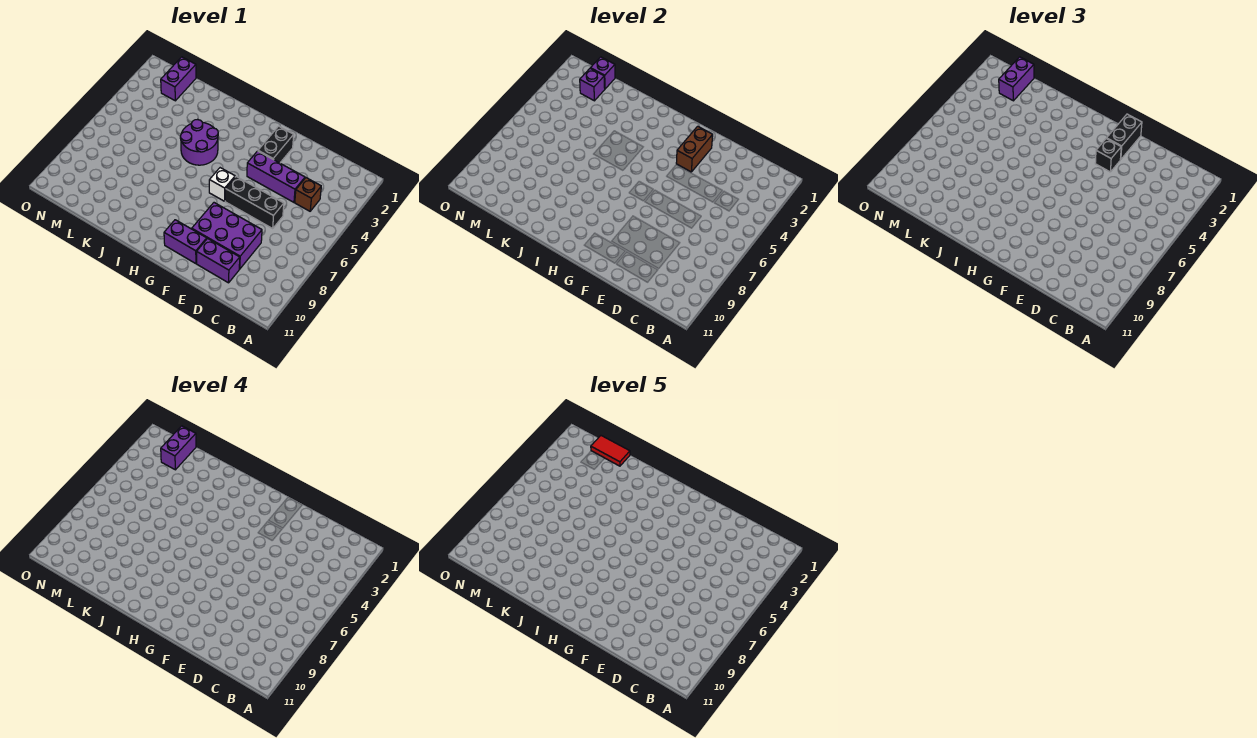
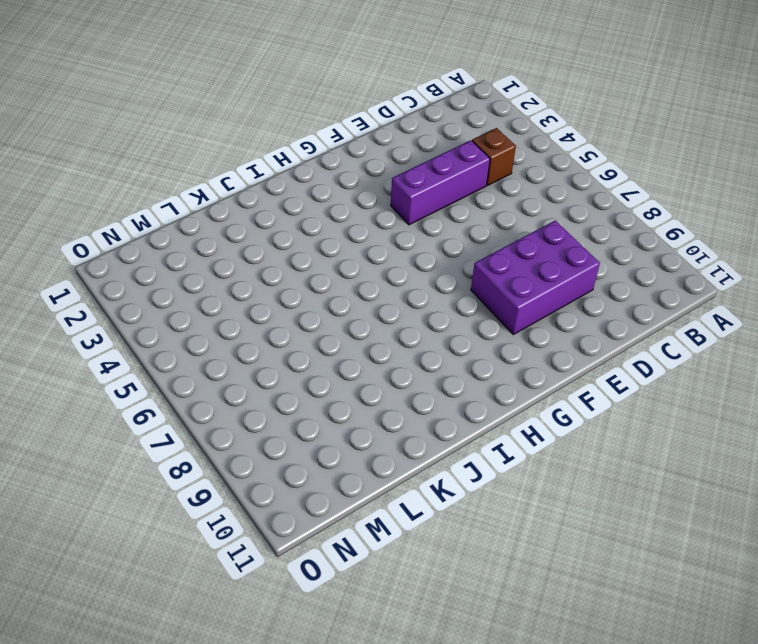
none -> black 1x3 brick [225,177,284,228]
none -> purple 1x2 brick [197,239,240,283]
none -> black 1x2 brick [258,126,294,163]

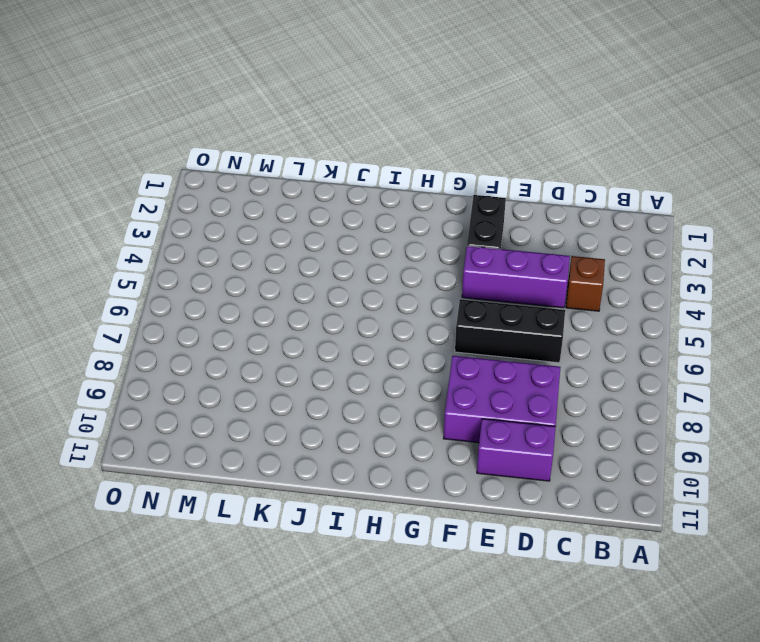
none -> purple 1x2 brick [164,220,207,264]
none -> white 1x1 brick [209,168,235,201]
none -> purple 2x2 round brick [180,119,218,165]

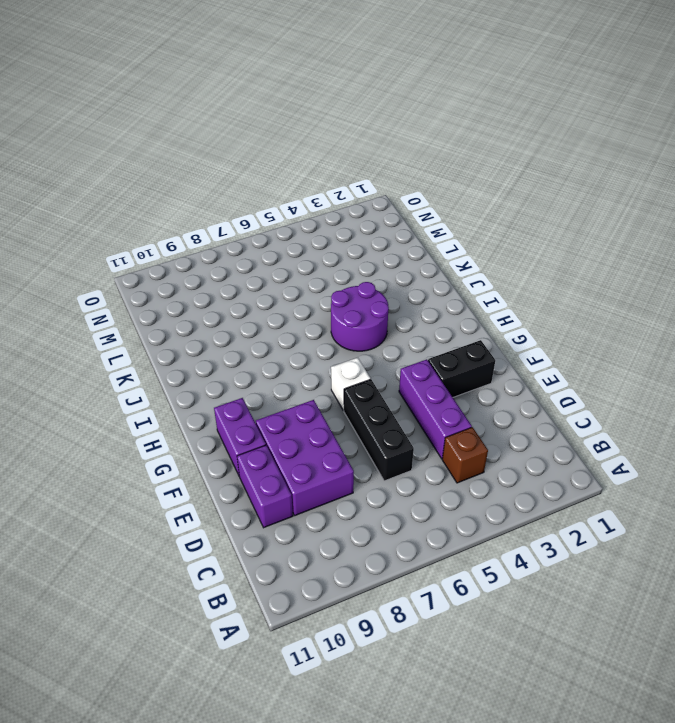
none -> purple 1x2 brick [161,57,196,101]
none -> brown 1x2 brick [676,126,713,172]
none -> purple 1x1 brick [591,57,615,89]

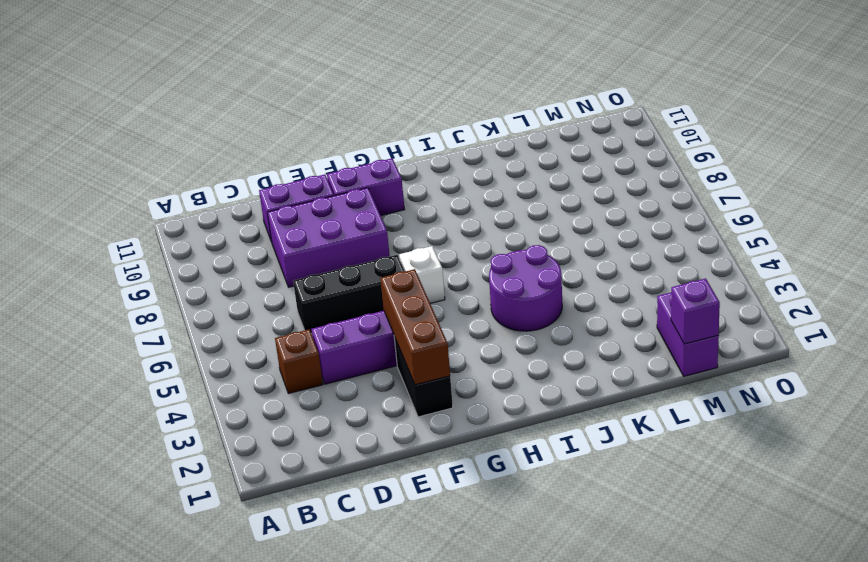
brown 1x3 brick [380,269,450,385] -> brown 1x2 brick [676,126,713,172]
none -> purple 1x1 brick [580,68,605,101]
none -> black 1x2 brick [1107,114,1142,160]
none -> black 1x1 brick [1095,139,1121,172]

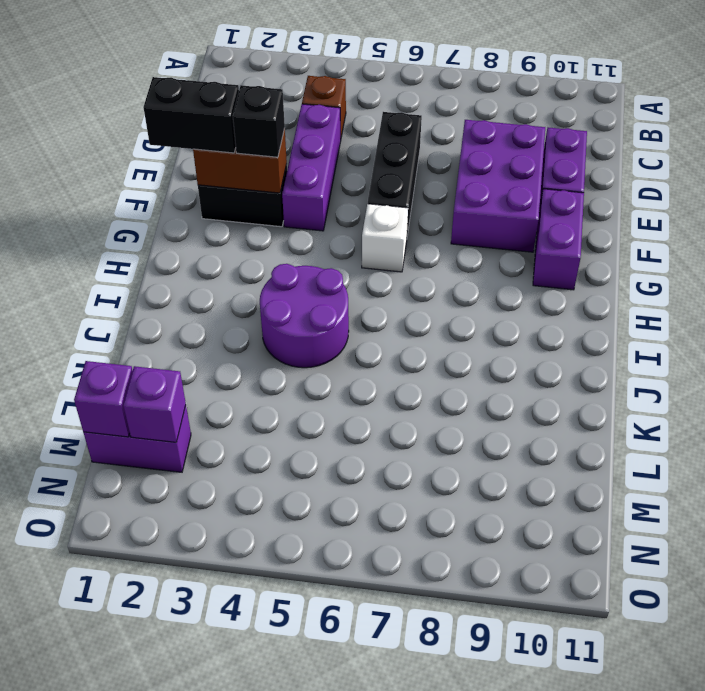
none -> purple 1x2 brick [999,57,1034,101]
none -> purple 1x2 brick [161,426,196,470]
none -> red 1x2 tile [591,436,630,466]

